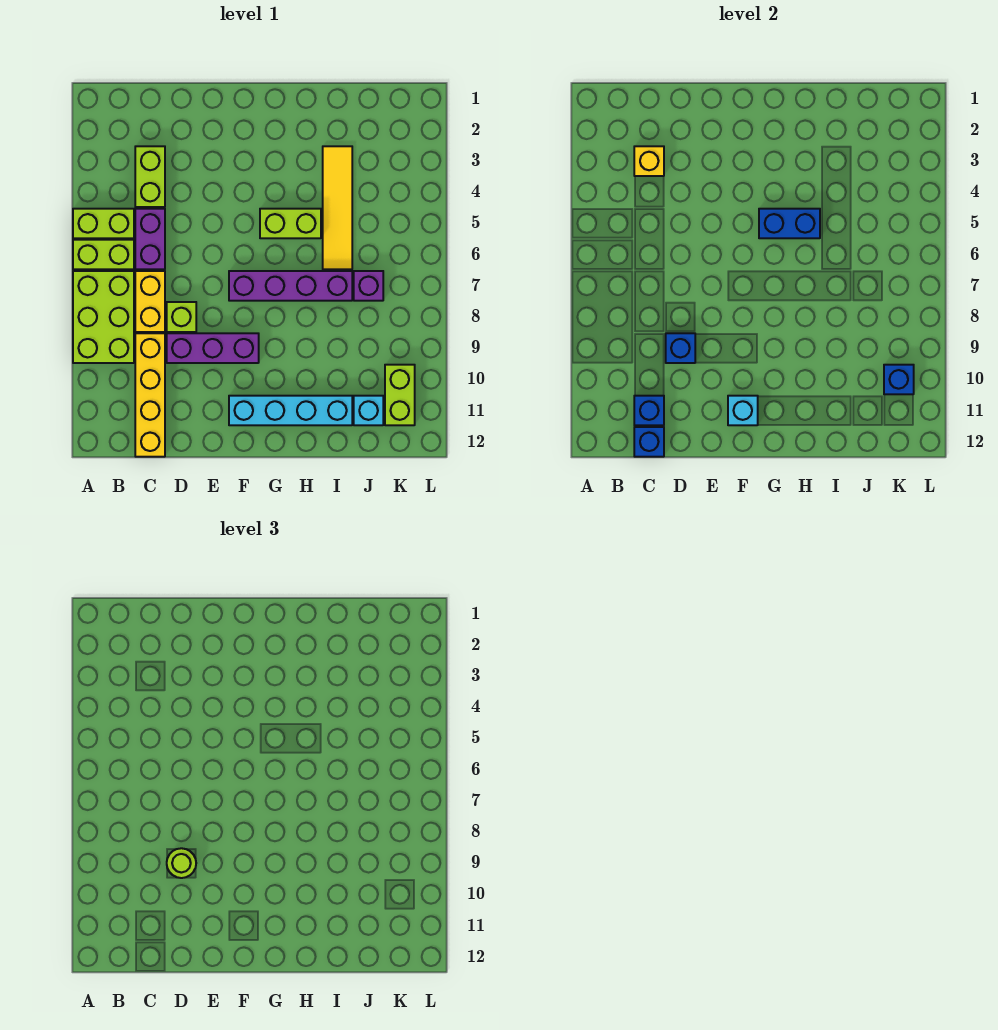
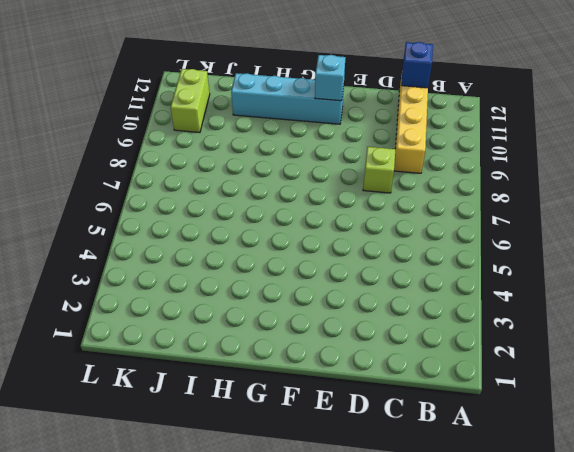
none -> lime 1x2 brick [73,209,134,238]
none -> lime 1x2 brick [73,240,134,269]
none -> lime 2x3 brick [73,271,134,363]

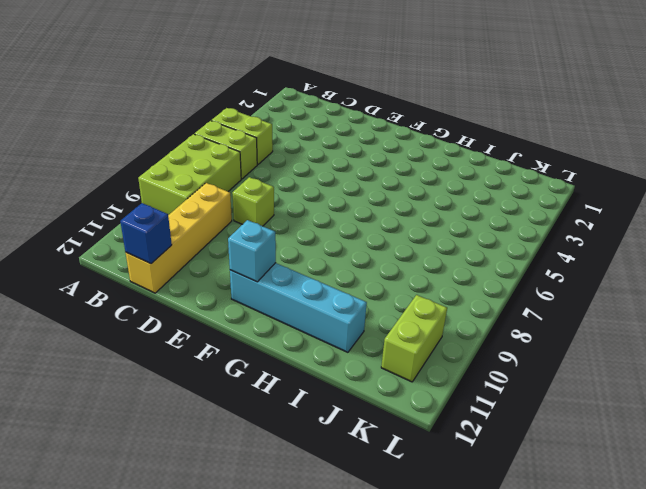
none -> lime 1x2 brick [135,146,165,207]
none -> purple 1x2 brick [135,209,165,269]
none -> yellow 1x2 brick [135,271,165,332]

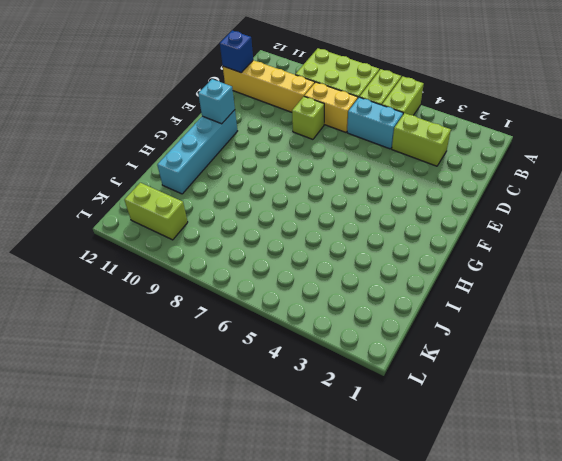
cyan 1x2 brick [347,97,403,149] -> purple 1x2 brick [135,209,165,269]
none -> purple 1x3 brick [167,333,259,363]
none -> purple 1x4 brick [229,271,352,301]
none -> lime 1x2 brick [260,209,321,238]

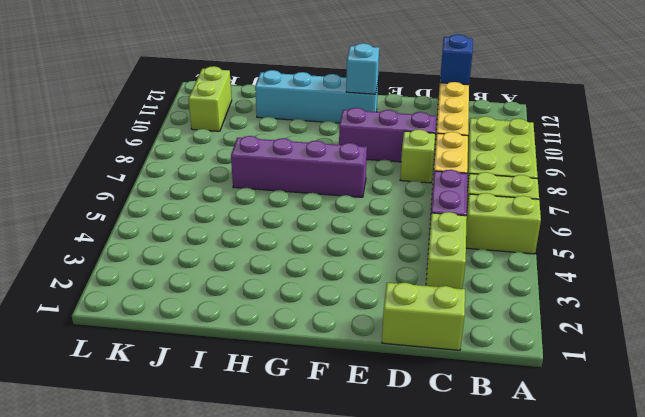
lime 1x2 brick [382,283,465,350] -> lime 1x2 brick moved to [260,209,321,238]
none -> yellow 1x4 tile [323,146,352,269]
none -> purple 1x1 brick [354,271,383,301]
none -> cyan 1x1 brick [354,396,383,425]

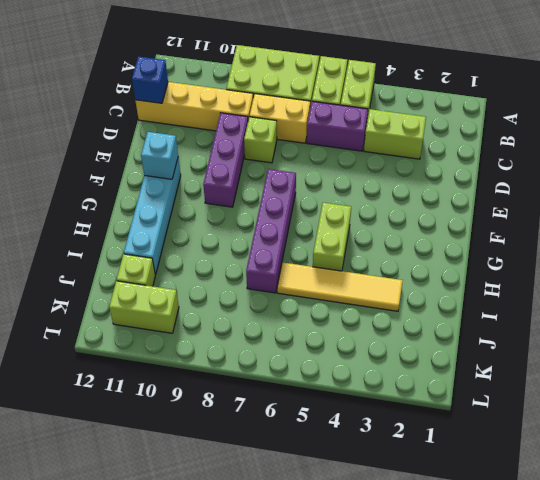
lime 1x1 brick [116,254,155,286] -> cyan 1x1 brick [354,396,383,425]
none -> purple 1x1 brick [354,271,383,301]
none -> yellow 1x1 brick [634,146,664,176]
none -> blue 1x1 brick [634,396,664,425]

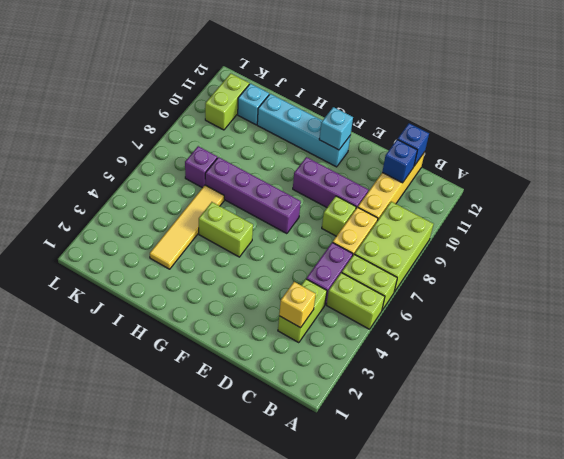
none -> blue 1x1 brick [666,333,695,363]
none -> blue 1x2 brick [759,209,820,238]
none -> blue 1x1 brick [884,365,914,394]

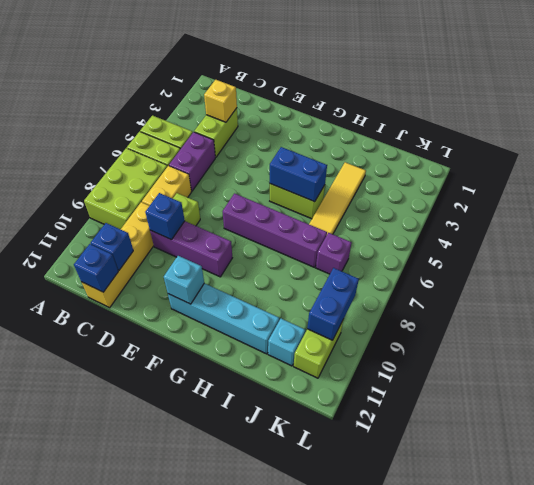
blue 1x2 brick [307,268,359,340] -> blue 1x1 brick [884,365,914,394]
none -> lime 1x1 round brick [167,848,196,878]

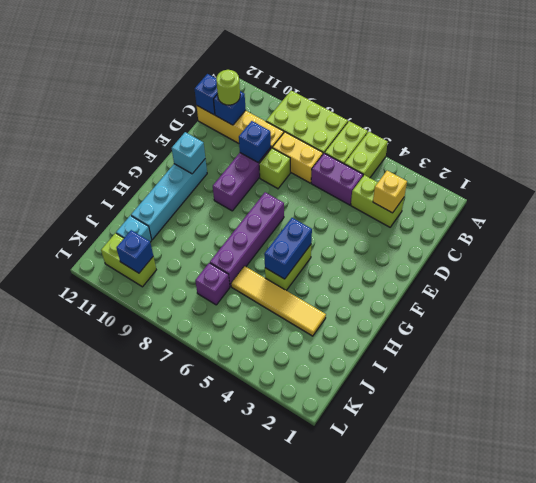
lime 1x1 round brick [216,70,240,105] -> lime 1x1 round brick moved to [167,848,196,878]

